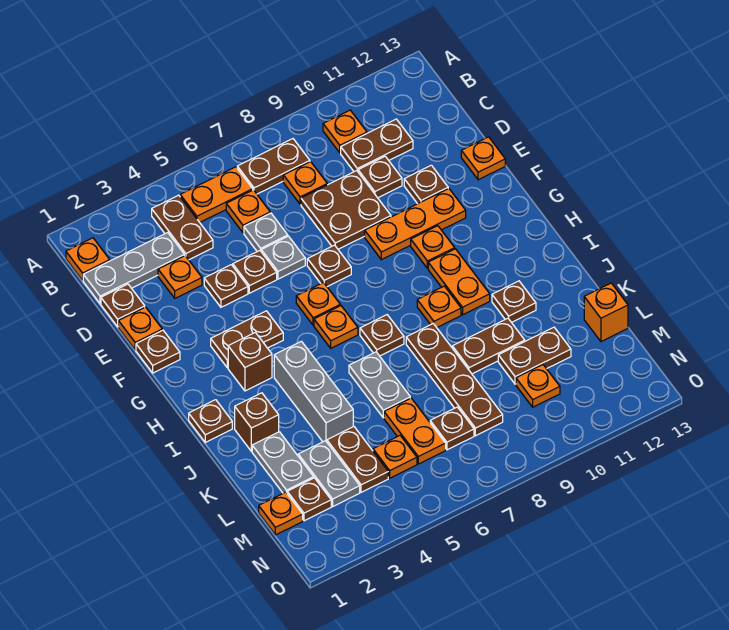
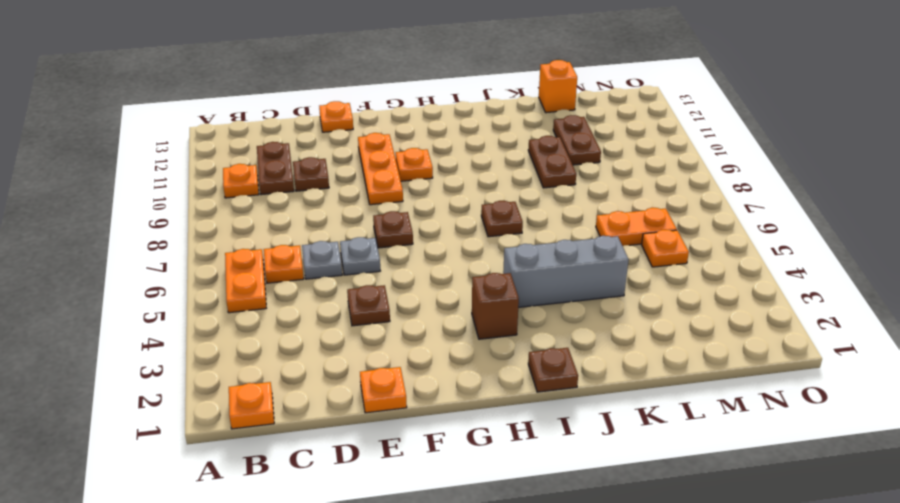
none -> brown 1x2 plate [152,195,213,260]
none -> brown 1x2 plate [237,139,310,194]
none -> grey 1x3 plate [83,233,184,304]
none -> orange 1x1 plate [283,162,327,204]

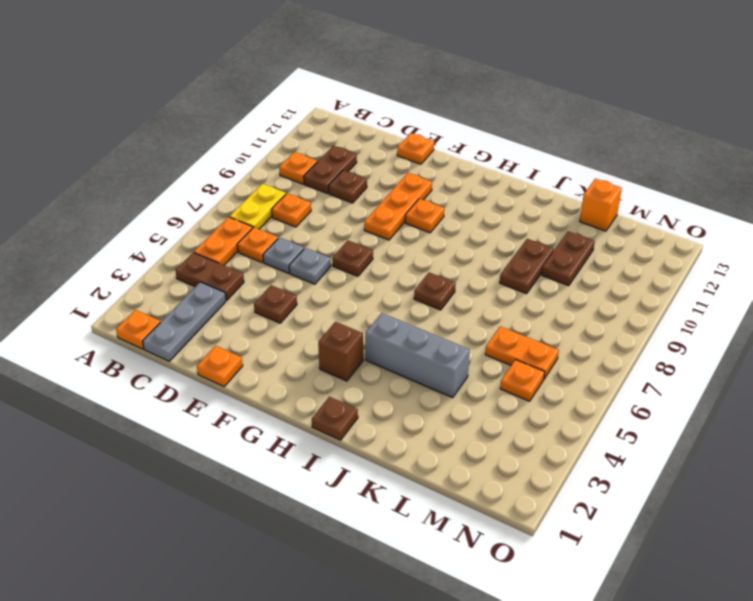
yellow 1x2 plate [230,184,286,229] -> brown 1x2 plate [237,139,310,194]
none -> brown 1x1 plate [101,284,145,327]
none -> orange 1x1 plate [158,256,202,298]
none -> brown 2x2 plate [301,171,391,249]
none -> brown 1x1 plate [233,251,277,293]

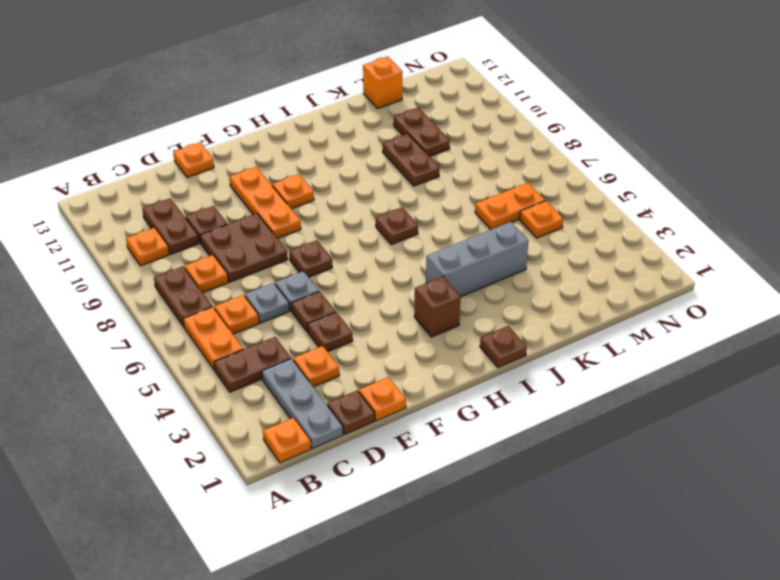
none -> brown 1x1 plate [404,165,448,204]
none -> brown 1x1 plate [136,330,180,373]
none -> brown 1x2 plate [211,311,283,368]
none -> orange 1x1 plate [296,283,340,325]

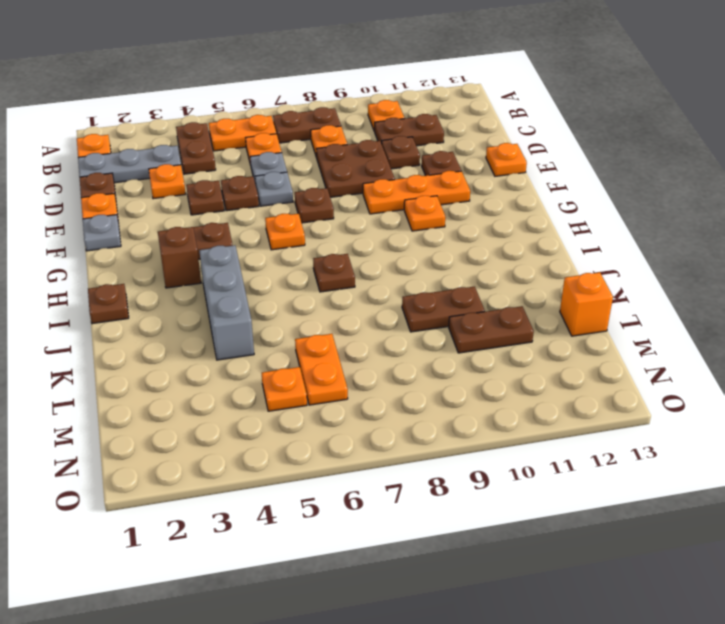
grey 1x1 plate [83,215,121,251] -> brown 1x1 plate [136,330,180,373]
none -> orange 1x1 plate [314,306,358,348]
none -> orange 1x2 plate [428,249,490,315]
none -> orange 1x1 plate [417,286,461,327]
none -> brown 1x1 brick [235,393,279,451]

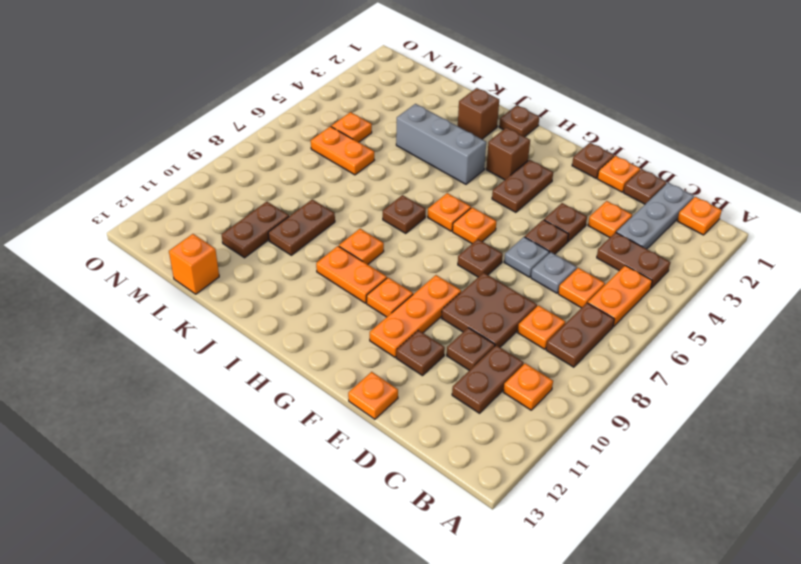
none -> grey 1x2 plate [349,352,410,418]
none -> brown 1x4 plate [406,324,503,436]
none -> brown 1x1 plate [492,281,536,322]
none -> grey 1x2 plate [252,432,314,493]

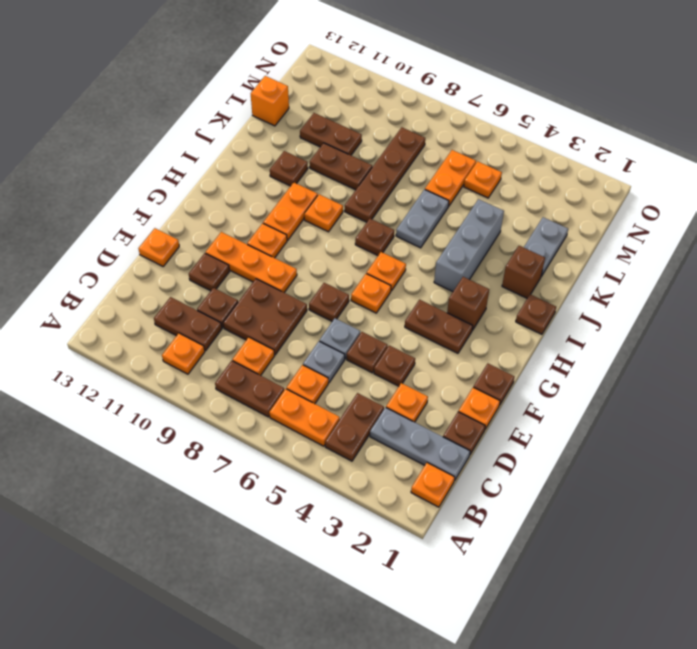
none -> grey 1x2 plate [298,441,360,506]
none -> brown 1x2 plate [327,426,388,492]
none -> orange 1x1 plate [259,492,303,535]
none -> brown 1x1 plate [287,478,331,521]

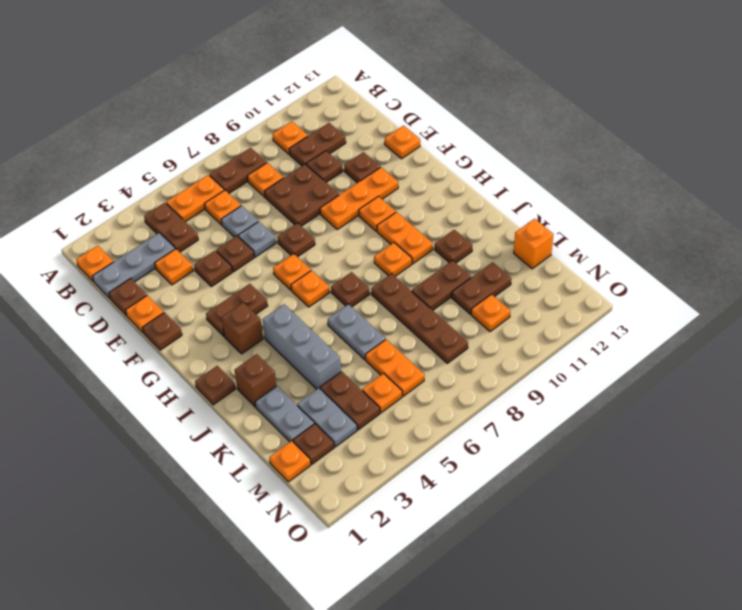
none -> brown 1x1 plate [430,407,474,450]

